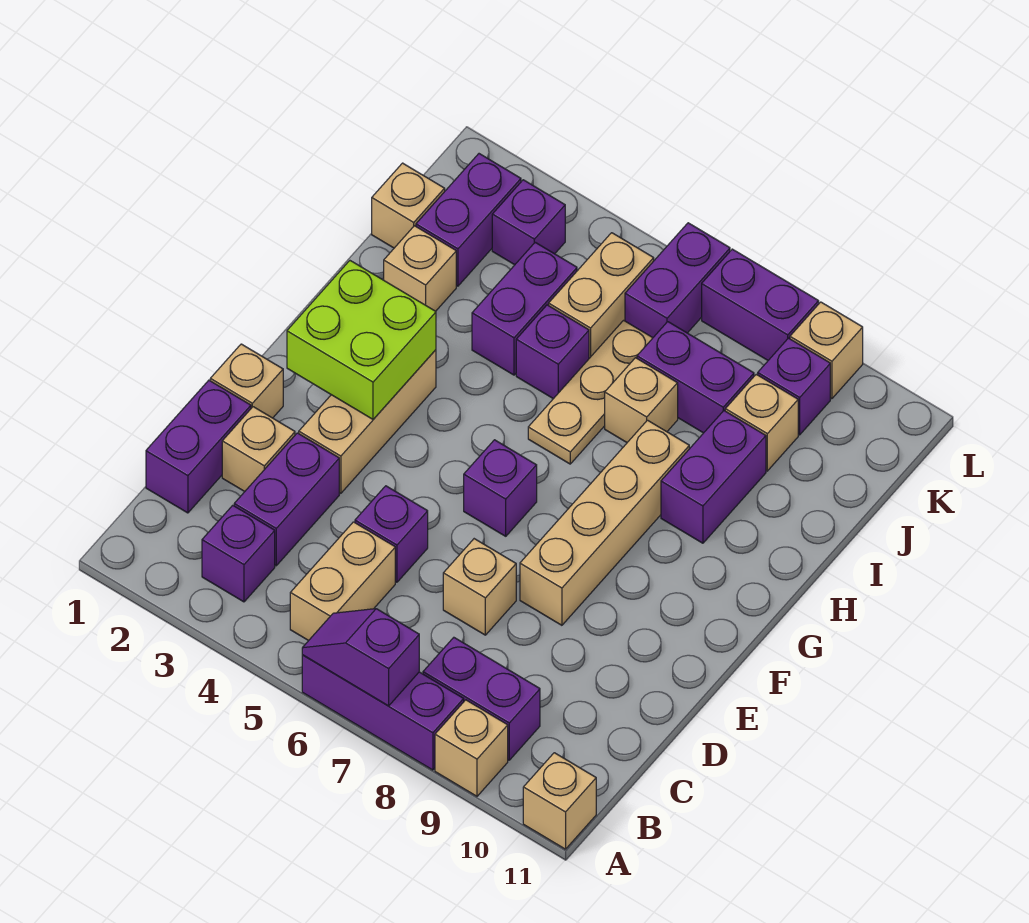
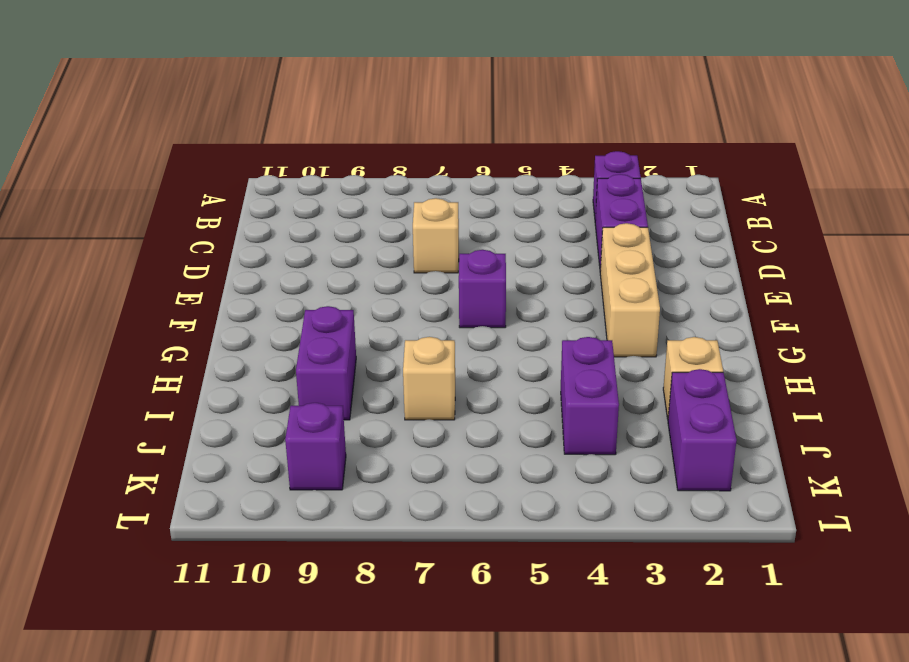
none -> purple 1x3 brick [302,655,464,770]
none -> tan 1x1 brick [435,700,508,796]
none -> tan 1x1 brick [523,753,596,849]
none -> tan 1x2 brick [290,522,395,641]

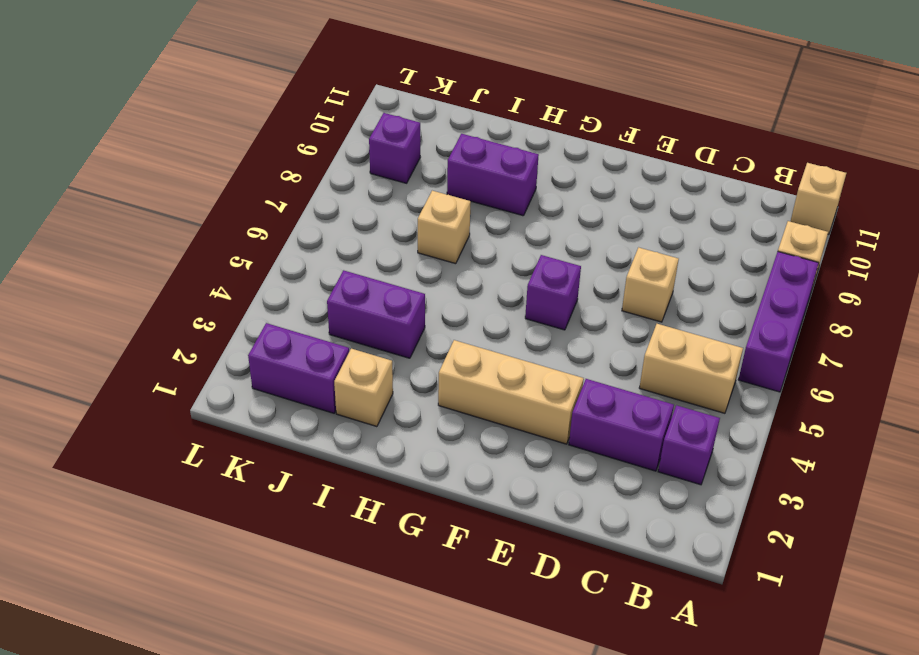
none -> purple 1x2 brick [423,638,540,760]
none -> purple 1x2 brick [146,380,251,513]
none -> tan 1x1 brick [222,407,295,492]
none -> purple 1x1 brick [355,486,428,582]

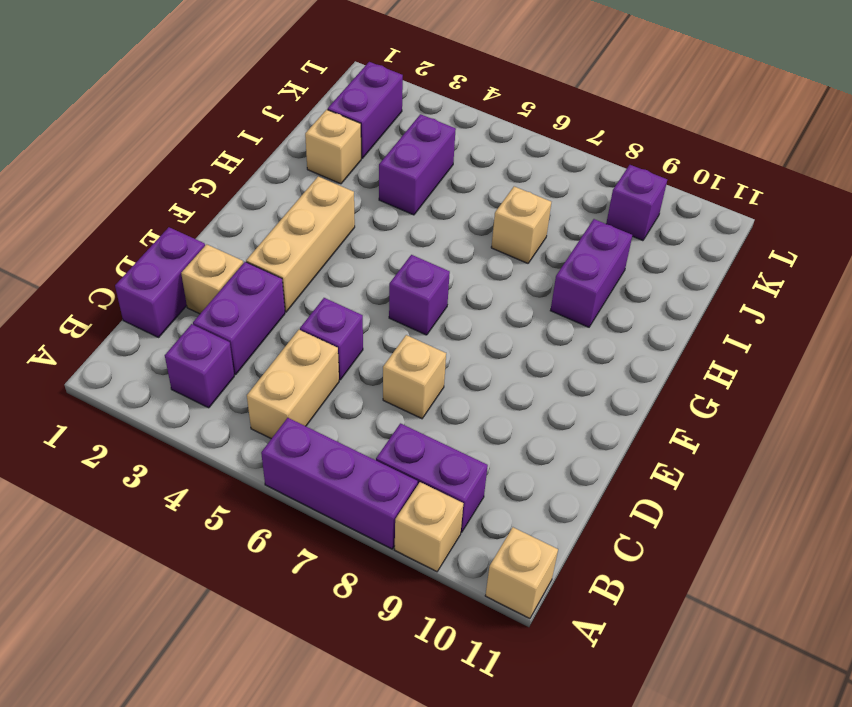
none -> tan 1x1 brick [210,344,283,418]
none -> tan 1x4 brick [520,420,689,625]
none -> tan 1x3 plate [528,320,652,464]
none -> purple 1x1 brick [516,305,589,399]

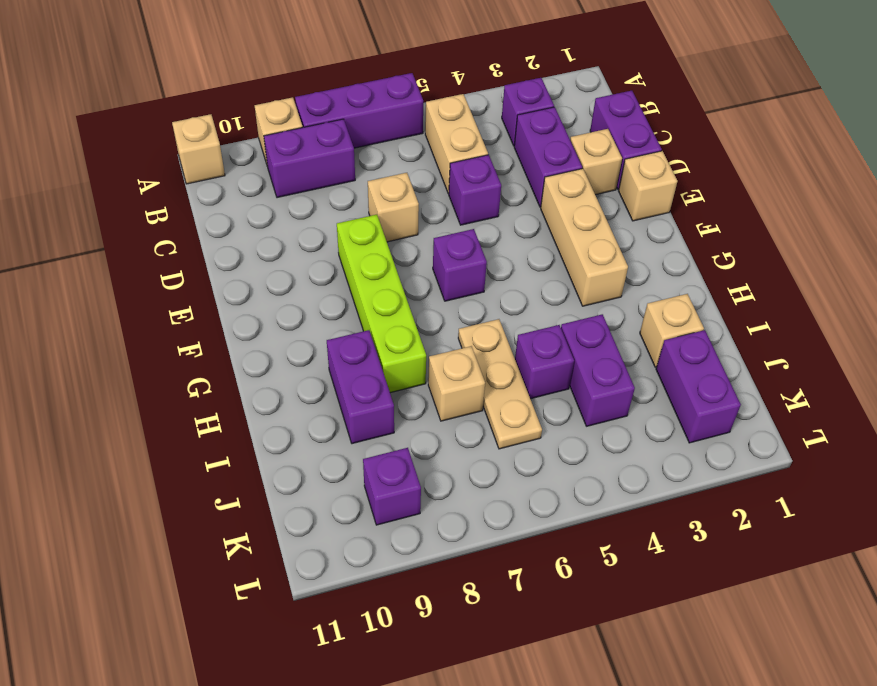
lime 1x4 brick [337,215,426,393] -> tan 1x4 brick [520,420,689,625]
none -> tan 1x1 brick [372,163,445,248]
none -> tan 1x2 brick [549,233,654,358]
none -> purple 1x2 brick [637,322,754,433]
none -> tan 1x1 brick [725,374,798,471]

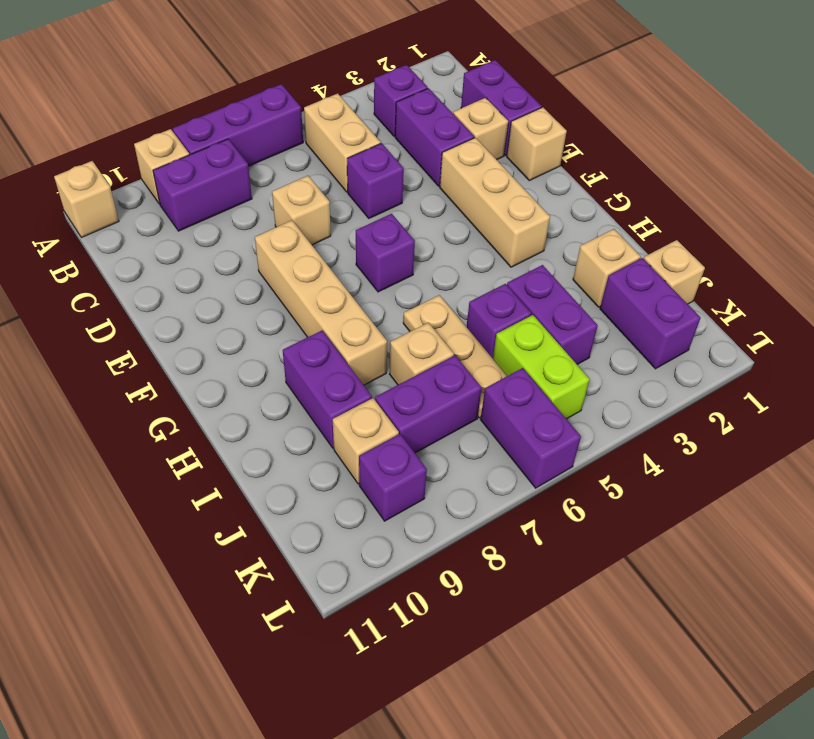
lime 1x2 brick [493,315,590,419] -> tan 1x2 brick [549,233,654,358]
none -> purple 1x1 brick [492,180,565,265]
none -> purple 1x2 brick [702,249,819,360]
none -> tan 1x1 brick [790,302,863,399]
none -> purple 1x2 slope [302,609,419,706]

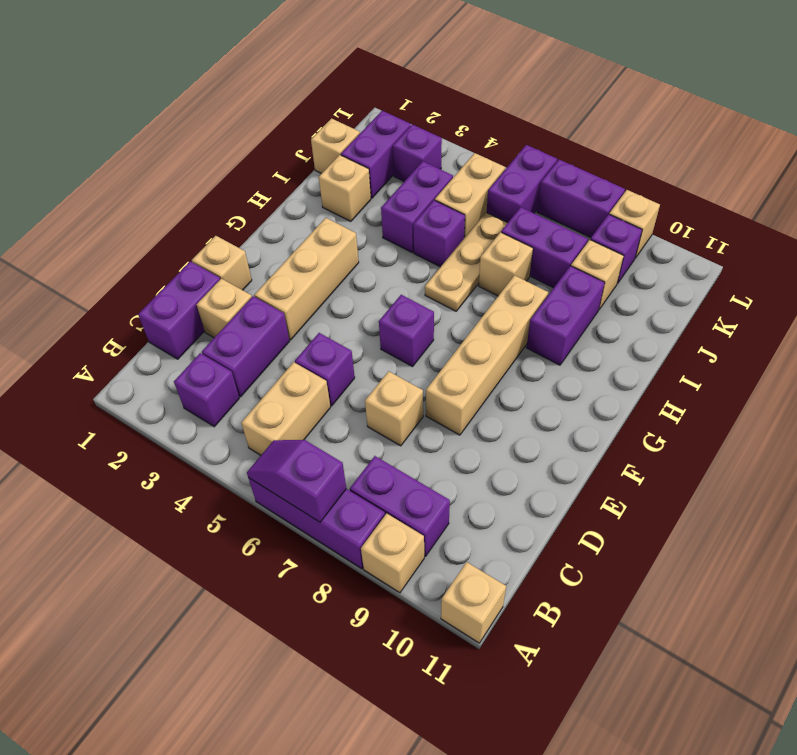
none -> lime 2x2 brick [287,261,436,419]

